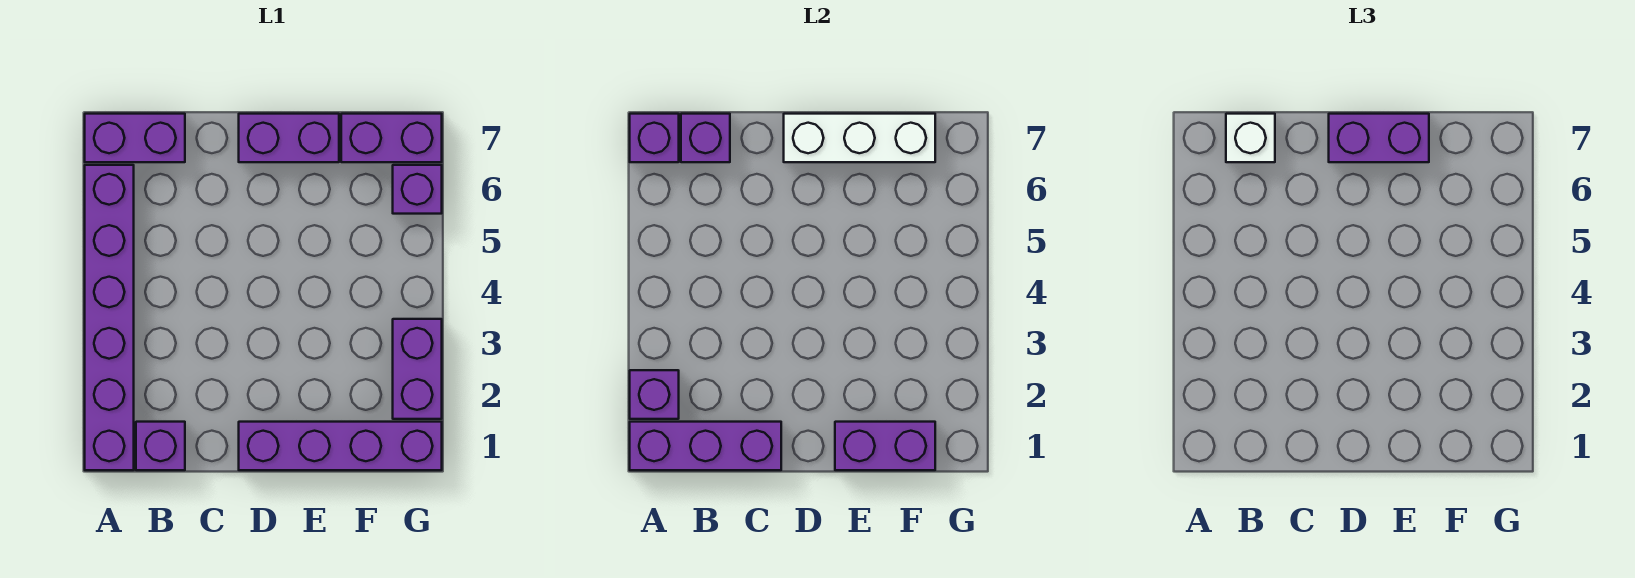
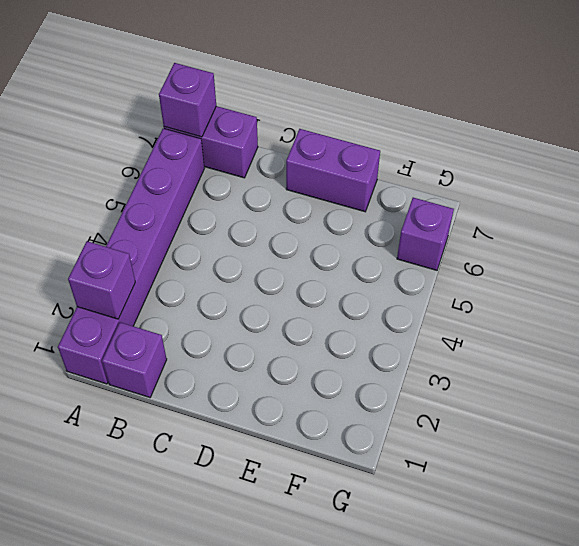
none -> purple 1x4 brick [239,422,442,470]
none -> purple 1x2 brick [341,114,442,162]
none -> purple 1x2 brick [393,319,442,419]

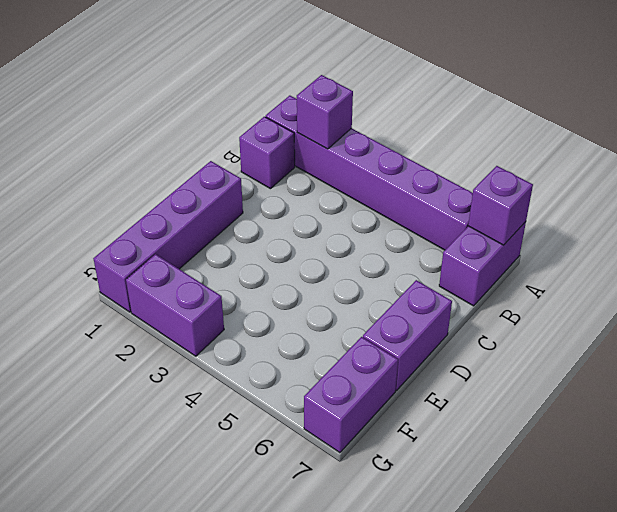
none -> purple 1x1 brick [393,165,442,214]
none -> purple 1x3 brick [630,422,781,470]
none -> purple 1x1 brick [681,114,730,162]

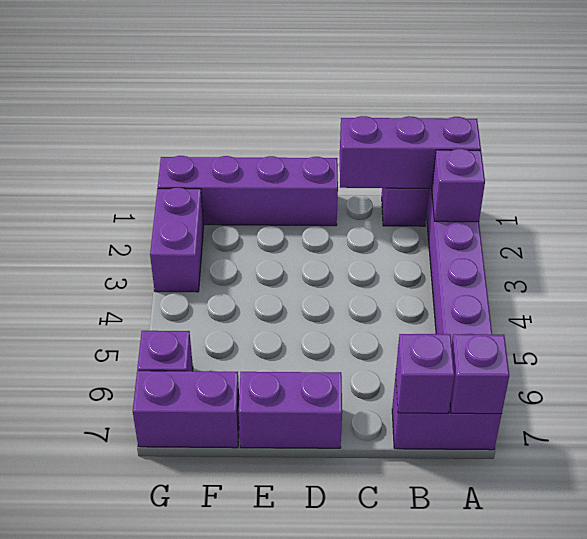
none -> white 1x3 brick [784,114,935,162]
none -> purple 1x2 brick [835,422,935,470]
none -> white 1x1 brick [1226,114,1275,162]

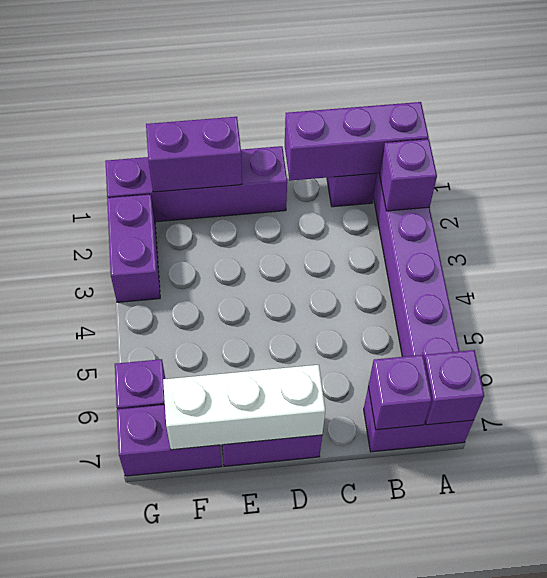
none -> white 1x1 brick [1226,114,1275,162]
none -> purple 1x2 brick [1329,114,1429,162]

